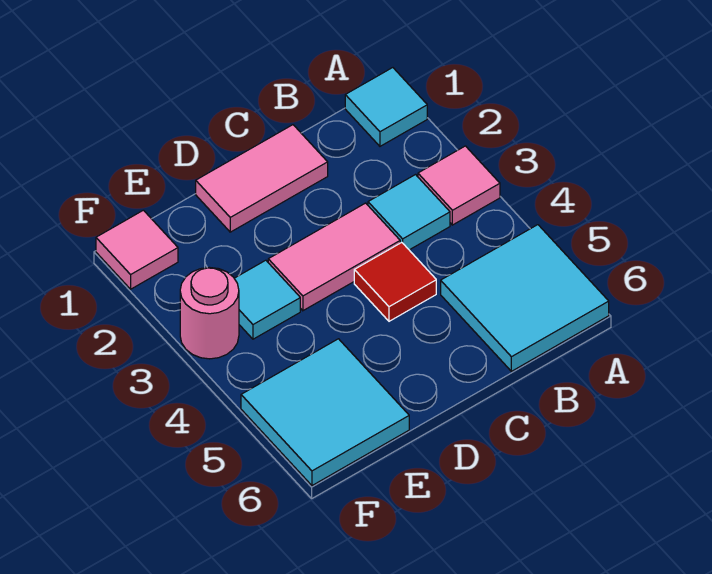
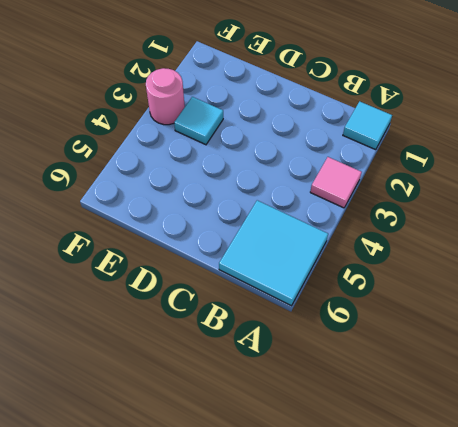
none -> cyan 1x1 tile [368,175,450,250]
none -> pink 1x2 tile [196,125,328,232]

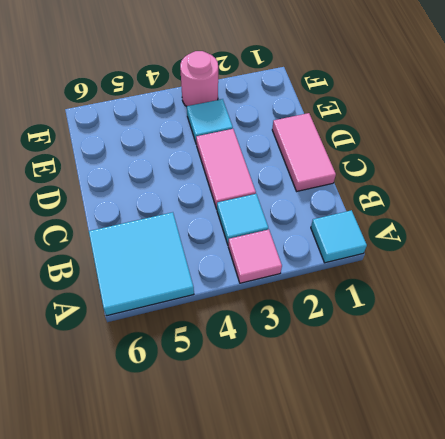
none -> red 1x1 tile [354,243,436,321]
none -> cyan 2x2 tile [241,339,409,486]

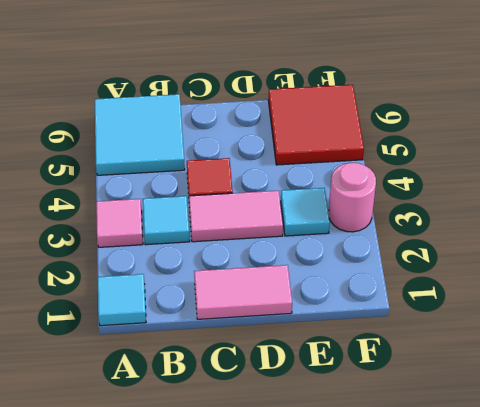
red 2x2 tile [268,85,364,165] -> cyan 2x2 tile [241,339,409,486]
none -> pink 1x1 tile [96,210,178,289]

